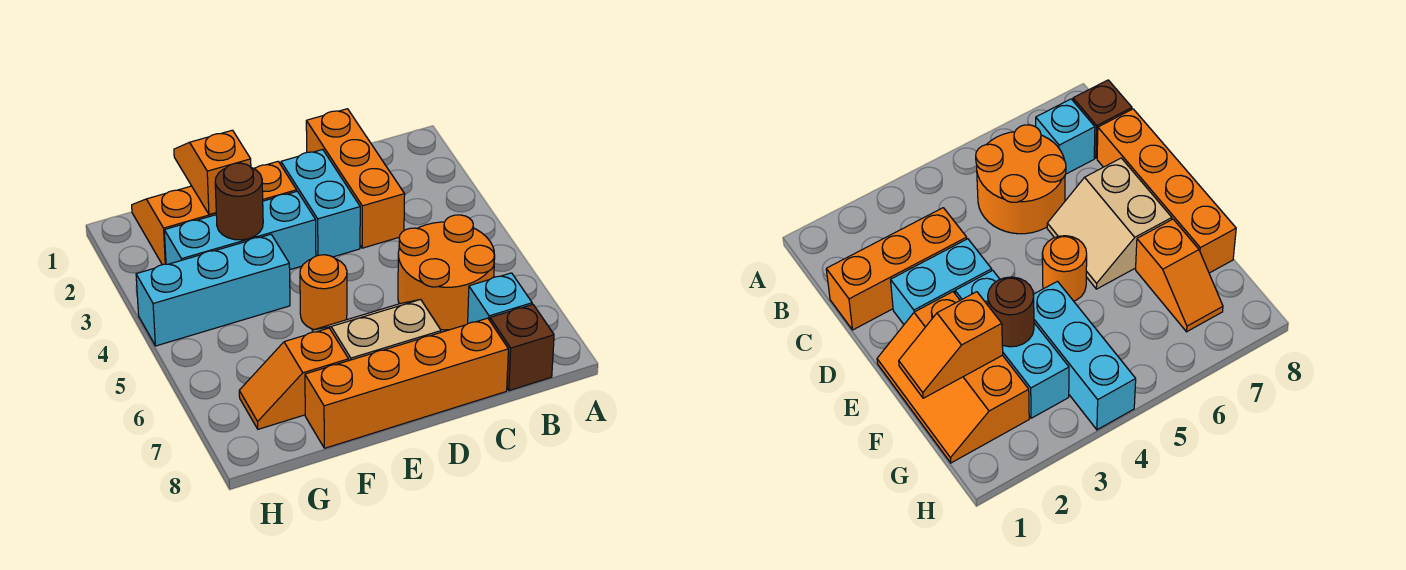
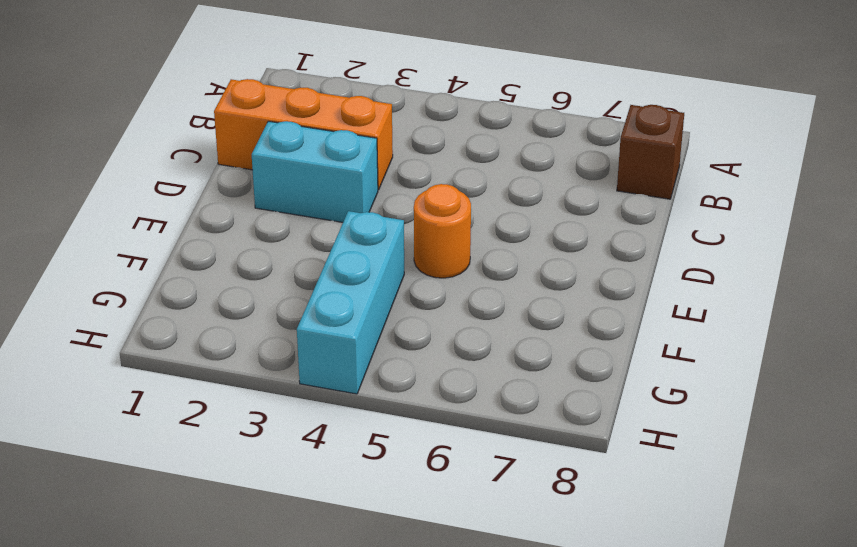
none -> orange 2x2 round brick [398,215,495,330]
none -> cyan 1x1 brick [468,273,532,323]
none -> orange 1x4 brick [305,318,508,448]

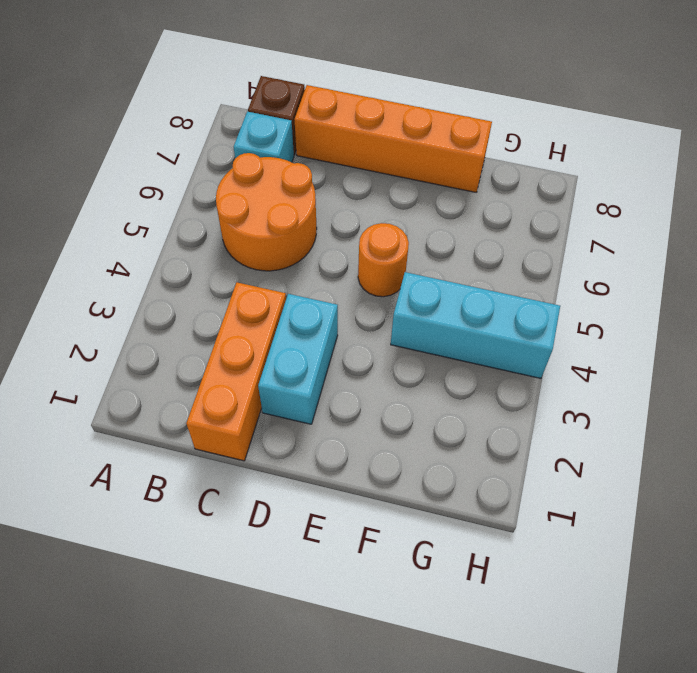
none -> tan 2x2 slope [312,299,441,360]
none -> orange 2x3 slope [132,162,297,265]
none -> cyan 1x3 brick [164,191,316,270]

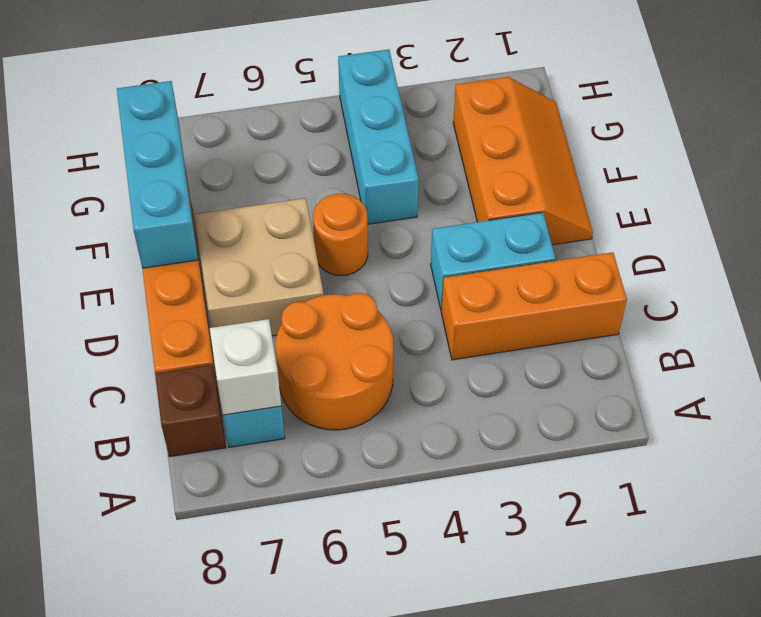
white 1x1 brick [209,319,281,415] -> none
tan 2x2 brick [195,198,324,336] -> tan 2x2 slope [312,299,441,360]
cyan 1x3 brick [117,81,198,268] -> cyan 1x3 brick moved to [164,191,316,270]
none -> orange 1x2 slope [239,328,349,429]
none -> orange 1x2 slope [174,130,251,214]
none -> brown 1x1 round brick [215,163,263,240]

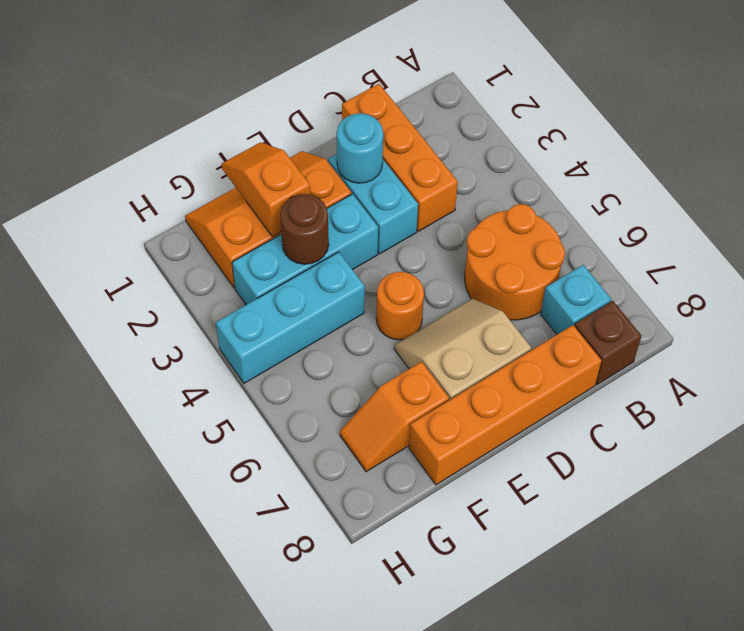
cyan 1x1 round brick [337,113,383,183] -> none

